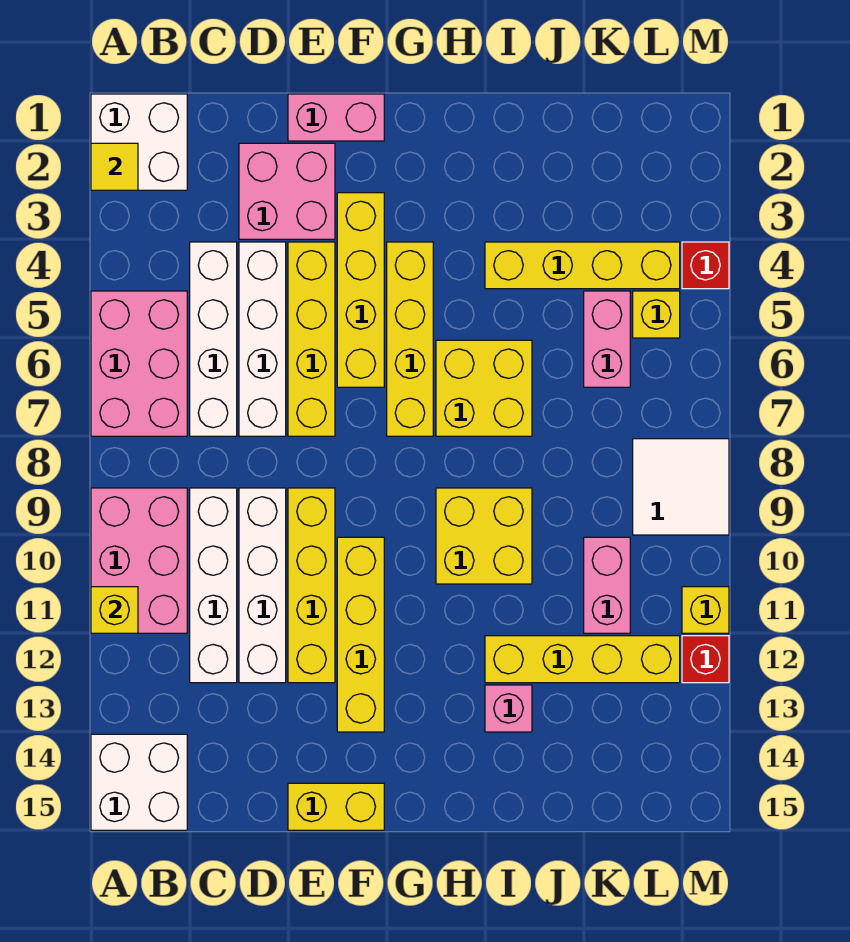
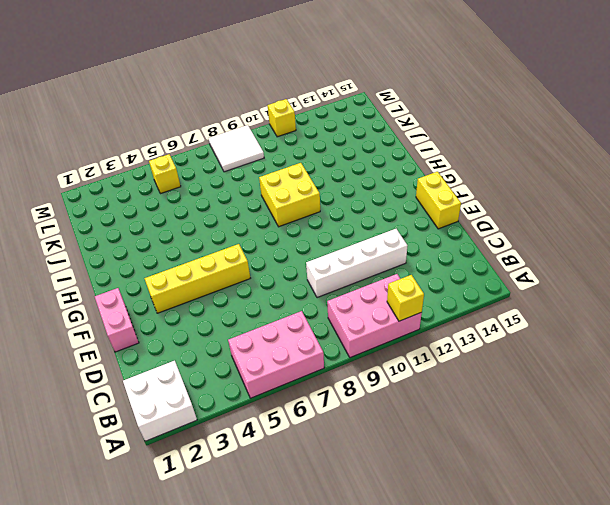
none -> white 2x2 brick [91,734,187,830]
none -> white 1x4 brick [190,242,237,436]
none -> white 1x4 brick [190,488,237,683]
none -> pink 2x2 brick [239,143,335,239]

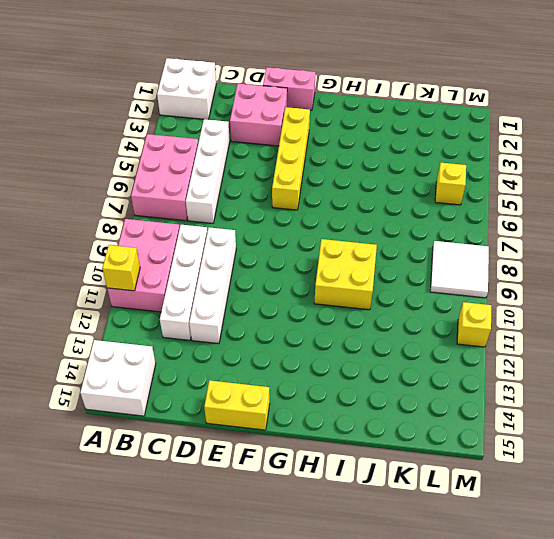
none -> white 1x4 brick [239,242,286,436]
none -> yellow 1x4 brick [288,242,335,436]
none -> yellow 1x4 brick [288,488,335,683]
none -> yellow 1x4 brick [337,537,384,732]

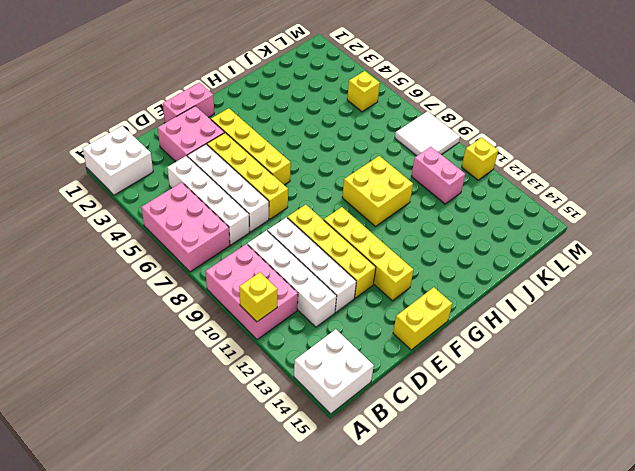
none -> yellow 1x4 brick [387,242,433,436]
none -> yellow 2x2 brick [436,340,532,436]
none -> yellow 1x4 brick [485,242,680,289]
none -> yellow 1x4 brick [485,636,680,683]

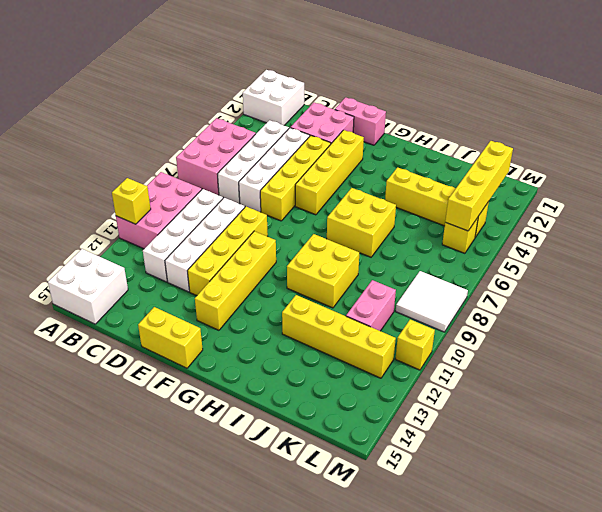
yellow 1x4 brick [445,141,513,231] -> yellow 1x4 brick moved to [387,242,433,436]
none -> pink 1x1 brick [485,685,532,732]
none -> pink 1x2 brick [584,291,630,387]
none -> red 1x1 brick [682,242,729,289]
none -> red 1x1 brick [682,636,729,683]

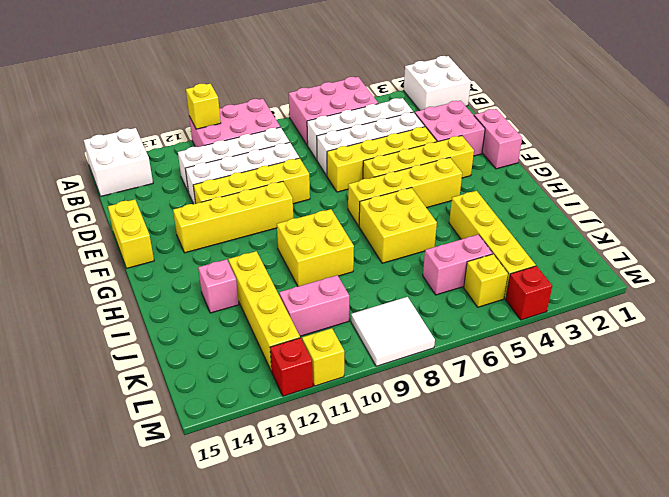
none -> yellow 1x1 tile [91,143,138,190]

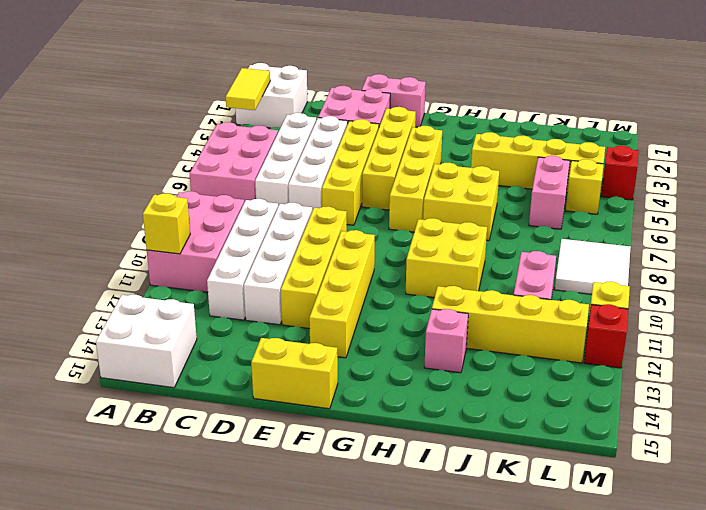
yellow 1x2 tile [226,68,270,110] -> yellow 1x1 tile [91,143,138,190]

